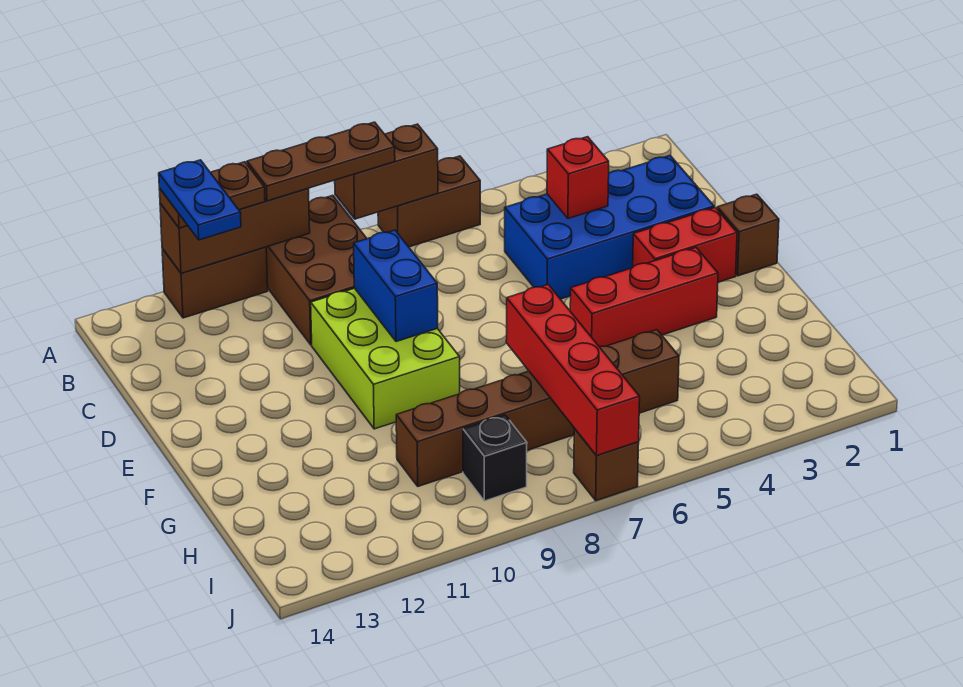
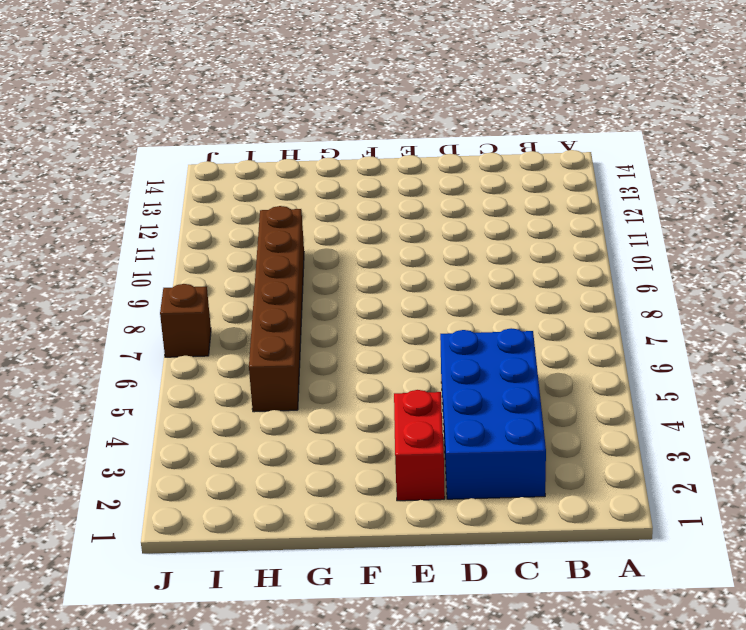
none -> brown 1x2 brick [378,156,480,247]
none -> brown 2x3 brick [266,195,367,345]
none -> brown 1x2 brick [162,247,268,318]

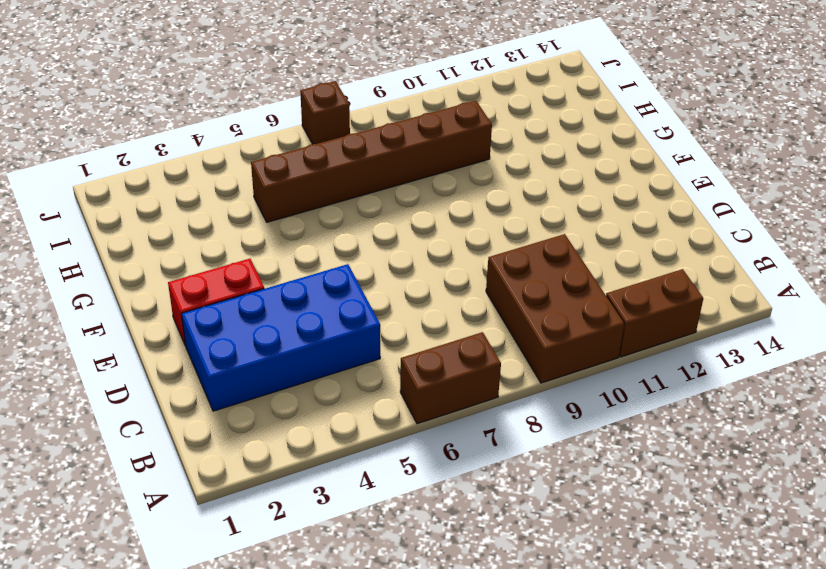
none -> lime 2x3 brick [311,288,460,429]
none -> brown 1x1 brick [717,194,779,276]
none -> red 1x3 brick [570,248,718,347]

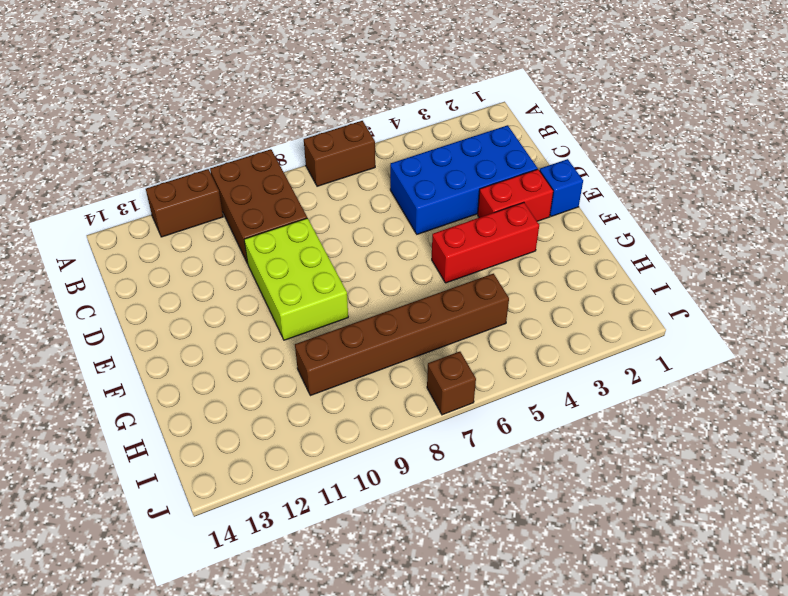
blue 1x1 brick [540,159,583,216] -> brown 1x1 brick [717,194,779,276]
none -> black 1x1 brick [463,415,527,501]
none -> brown 1x2 brick [335,124,438,219]
none -> brown 1x3 brick [160,189,310,273]

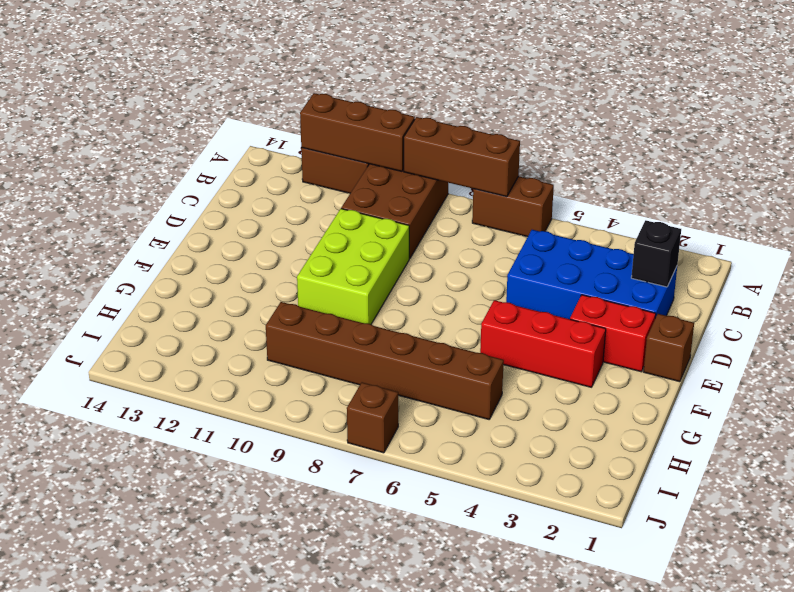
brown 1x3 brick [404,117,520,197] -> brown 1x2 brick [335,124,438,219]
black 1x1 brick [631,220,681,287] -> black 1x1 brick moved to [463,415,527,501]
none -> red 1x1 brick [547,137,609,219]
none -> blue 1x2 brick [354,230,438,342]
none -> red 1x4 brick [506,285,640,456]

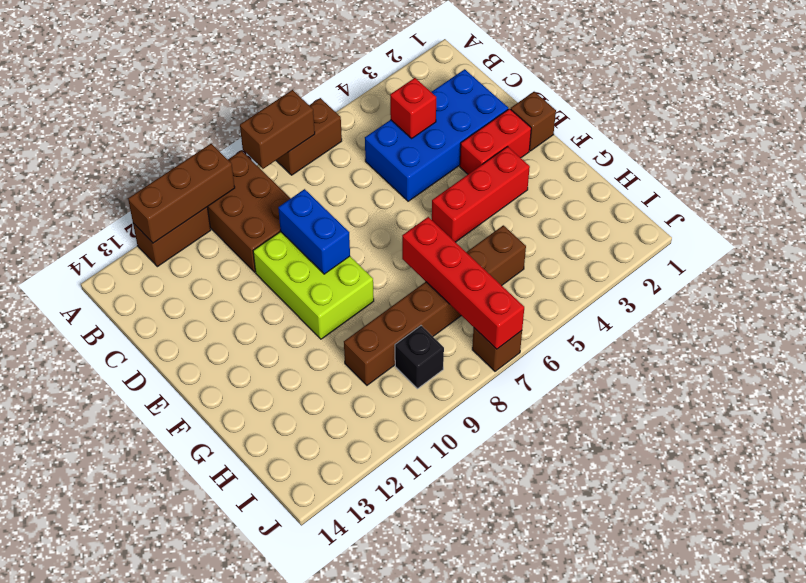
none -> brown 1x3 plate [247,122,395,201]
none -> brown 1x2 plate [159,162,265,228]
none -> blue 1x2 plate [159,160,241,240]

